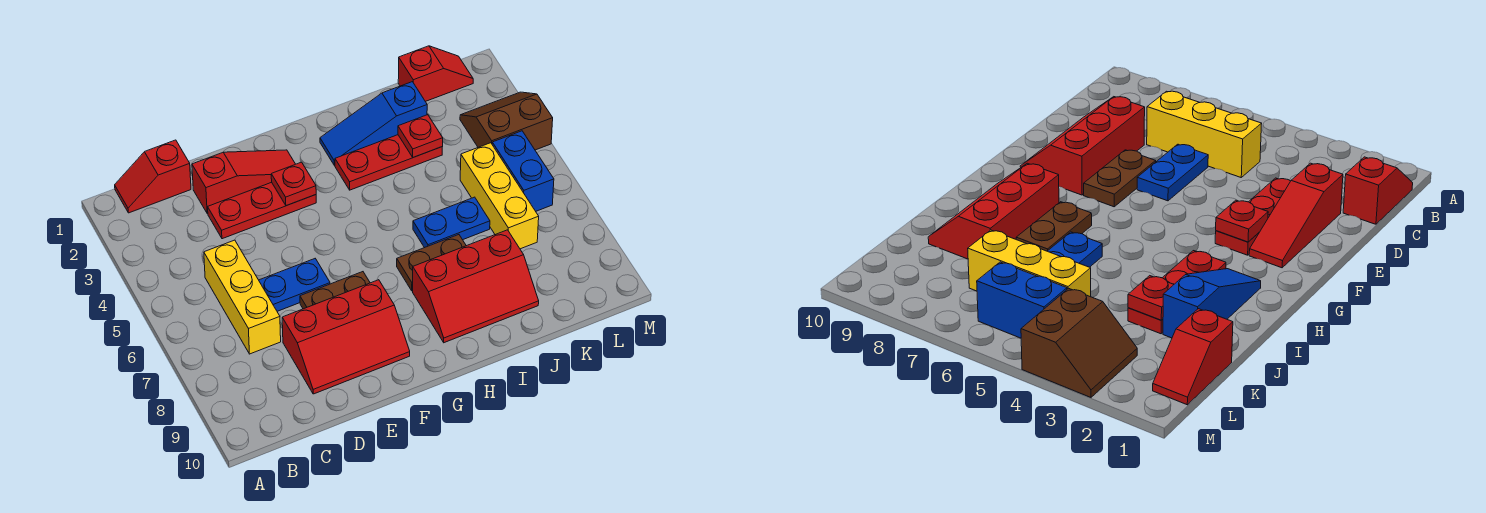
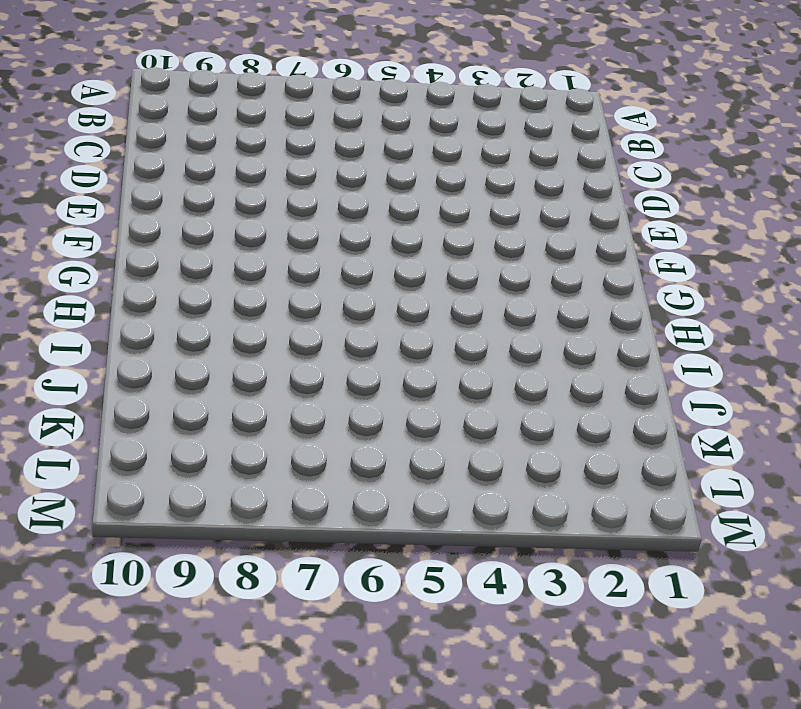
none -> red 1x2 slope [115,140,191,213]
none -> yellow 1x3 brick [204,240,281,354]
none -> red 1x3 slope [192,150,295,214]

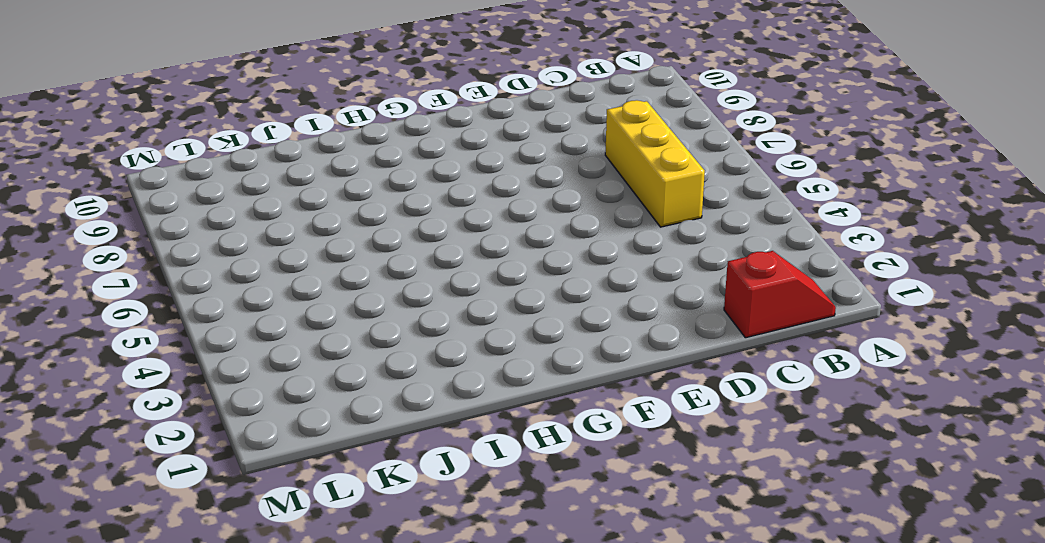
none -> red 1x3 slope [192,150,295,214]
none -> red 1x3 plate [208,182,316,239]
none -> blue 1x2 plate [259,259,330,311]

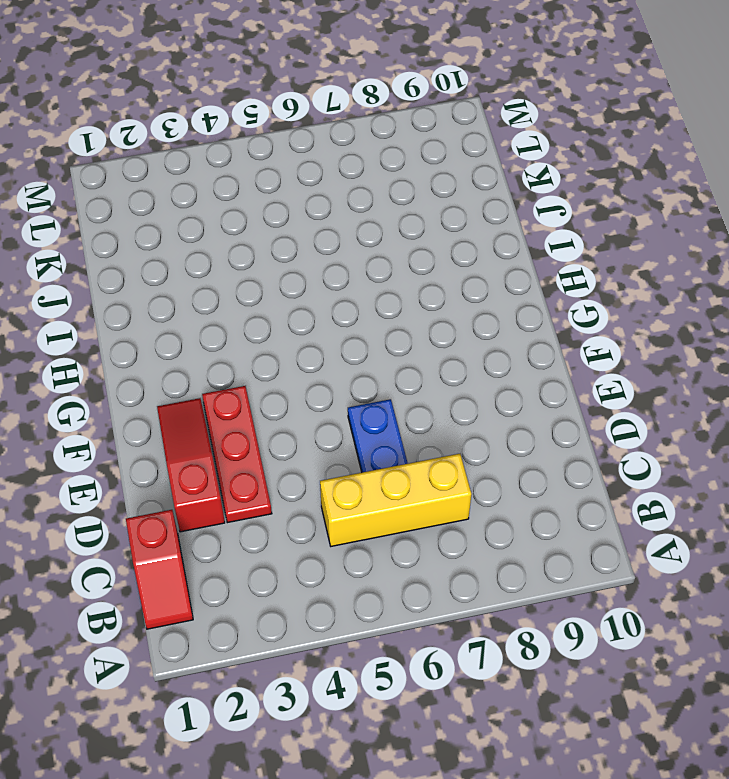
none -> red 2x3 slope [282,280,410,394]
none -> brown 1x2 plate [300,272,370,309]
none -> blue 1x3 slope [320,82,427,166]

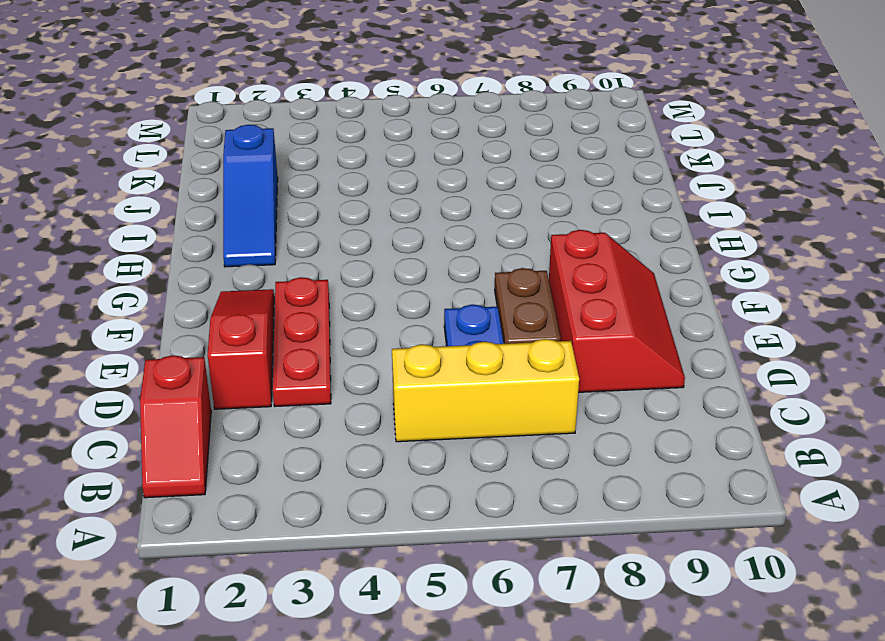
none -> red 1x3 plate [335,135,442,190]
none -> brown 1x2 plate [397,235,466,291]
none -> red 2x3 slope [413,230,539,343]

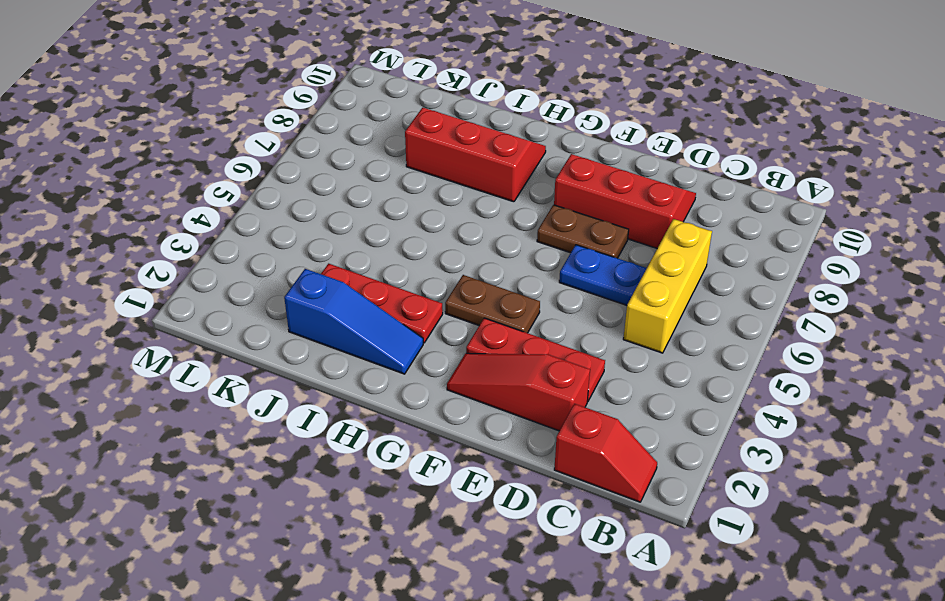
brown 1x2 plate [445,275,540,333] -> brown 1x2 plate moved to [397,235,466,291]
none -> blue 1x2 plate [413,197,490,248]
none -> red 1x2 slope [398,46,473,102]
none -> yellow 1x3 brick [460,143,539,249]

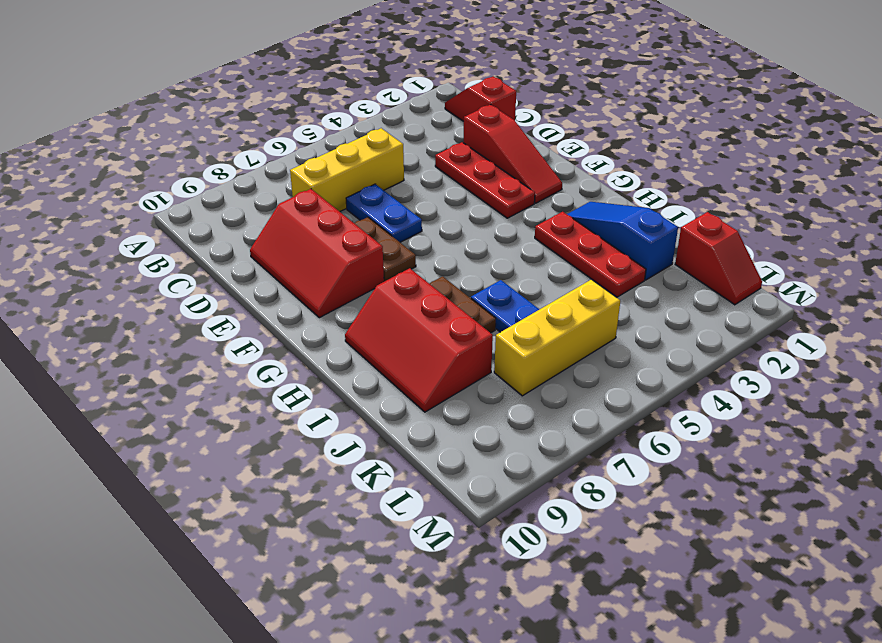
none -> brown 2x2 slope [460,92,553,150]
none -> blue 1x2 brick [492,131,554,211]
none -> red 1x1 plate [271,162,316,206]

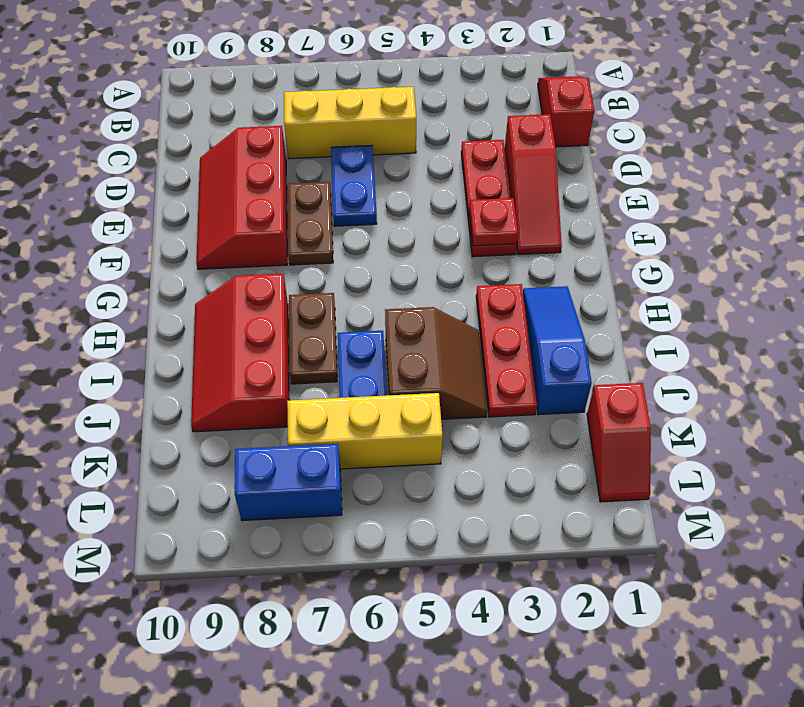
brown 2x2 slope [385,307,487,419] -> brown 2x2 slope moved to [460,92,553,150]
blue 1x2 brick [235,444,342,521] -> blue 1x2 brick moved to [492,131,554,211]
none -> red 1x1 plate [398,115,443,157]

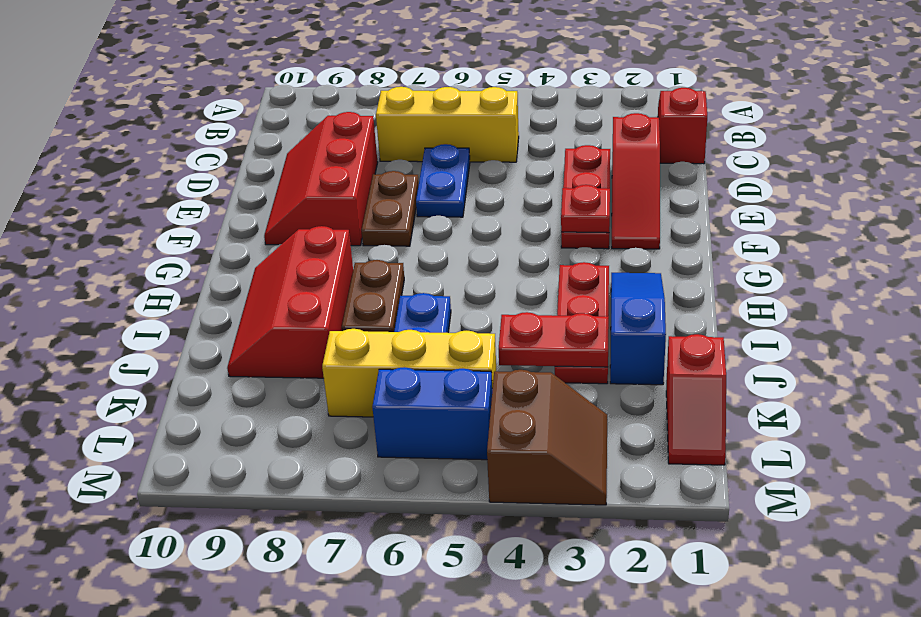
red 1x2 plate [499,312,609,367] -> red 1x1 plate [398,115,443,157]

